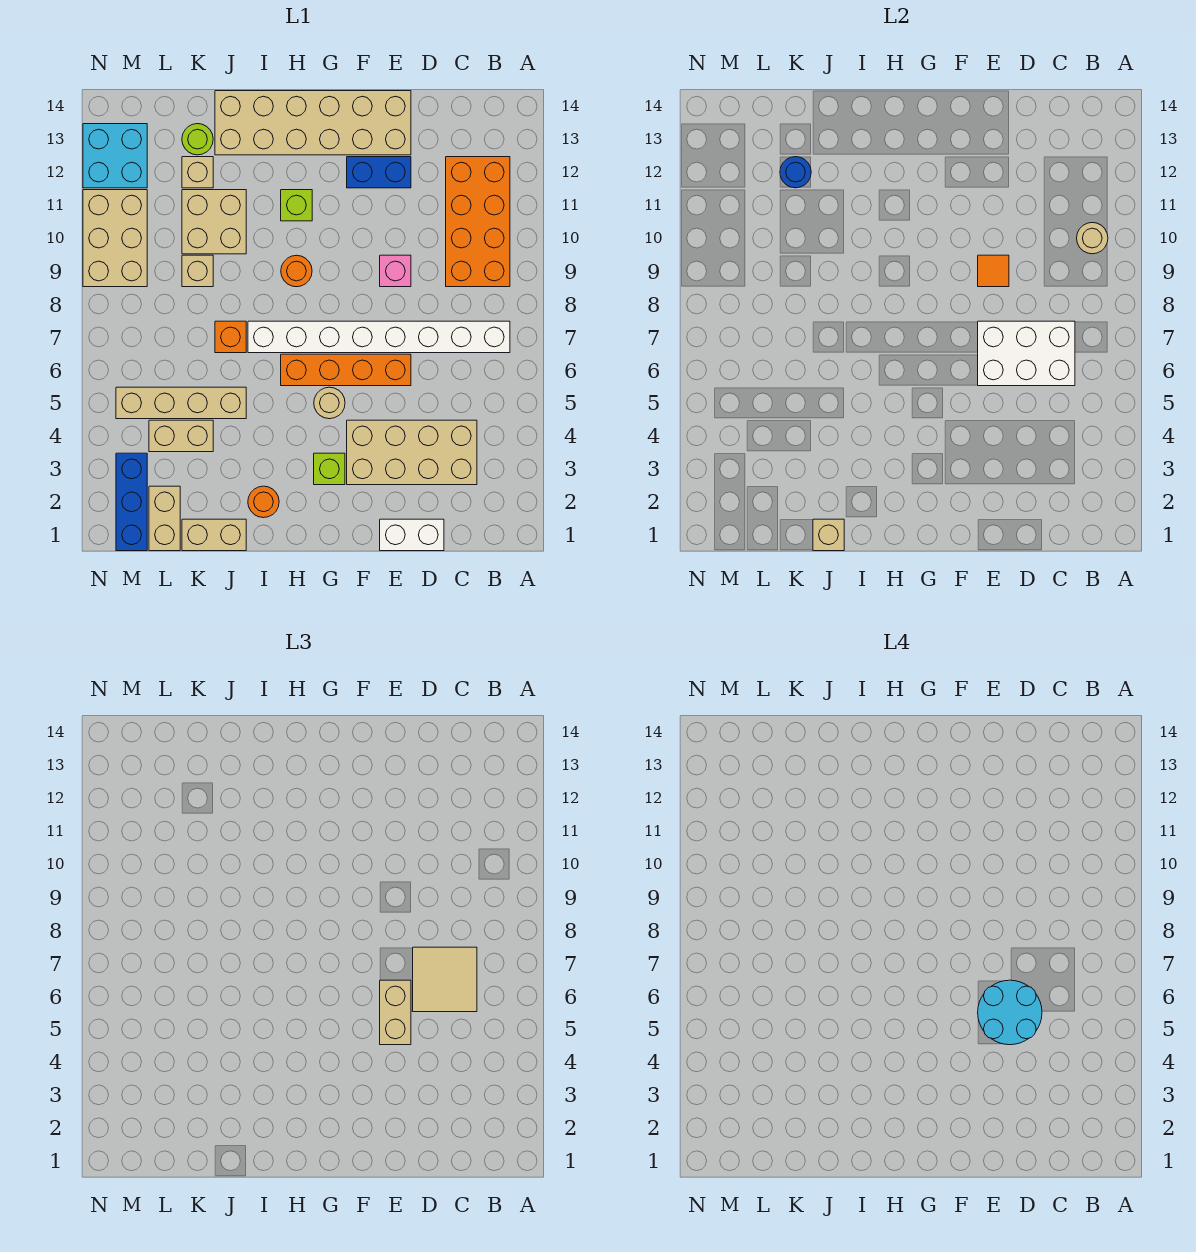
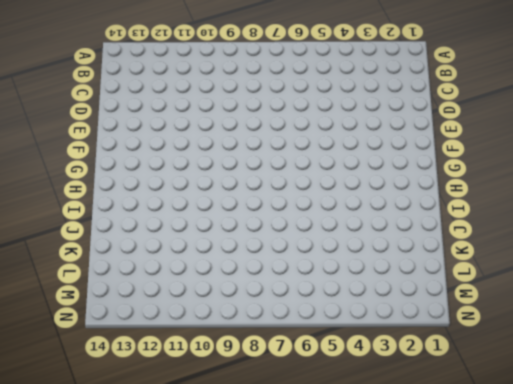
none -> white 1x8 brick [248,321,510,353]
none -> orange 2x4 brick [446,157,510,287]
none -> tan 2x4 brick [347,420,477,485]
none -> white 1x2 brick [380,519,444,551]

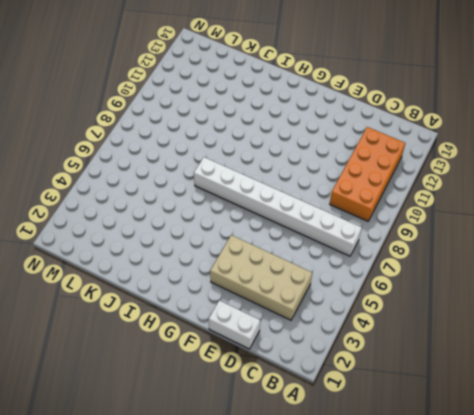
none -> orange 1x4 brick [281,354,411,386]
none -> pink 1x1 brick [380,255,411,287]
none -> blue 1x2 brick [347,157,411,188]
none -> tan 2x6 brick [215,91,411,155]

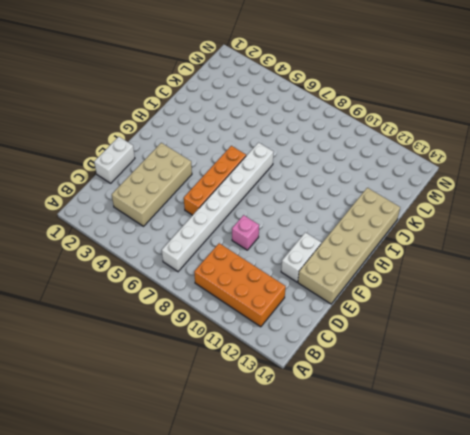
white 1x2 brick [281,232,321,282] -> blue 1x2 brick [347,157,411,188]
none -> lime 1x1 brick [314,453,345,485]
none -> tan 1x1 round brick [314,387,345,419]
none -> orange 1x1 round brick [281,255,312,287]
none -> lime 1x1 brick [281,190,312,221]

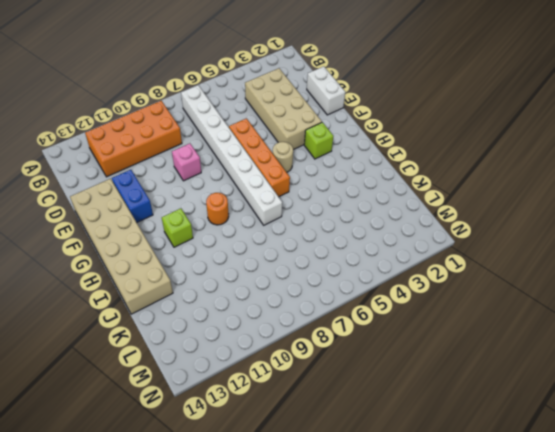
none -> orange 1x1 round brick [248,486,279,518]
none -> tan 1x2 brick [182,519,246,551]
none -> tan 1x4 brick [116,387,246,419]
none -> orange 1x1 brick [215,321,246,353]

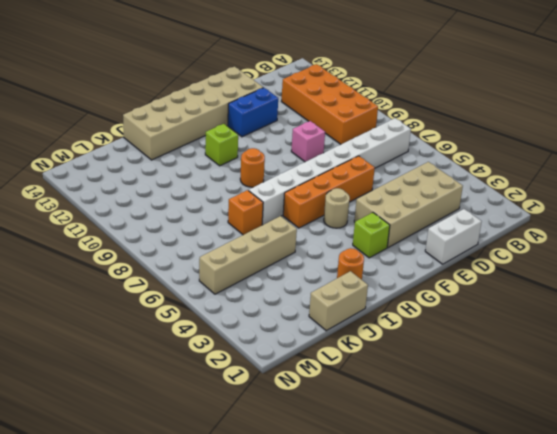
none -> tan 2x2 brick [182,190,246,254]
none -> tan 1x2 brick [149,420,213,452]
none -> tan 1x1 brick [182,255,213,287]
none -> tan 1x1 brick [182,157,213,188]

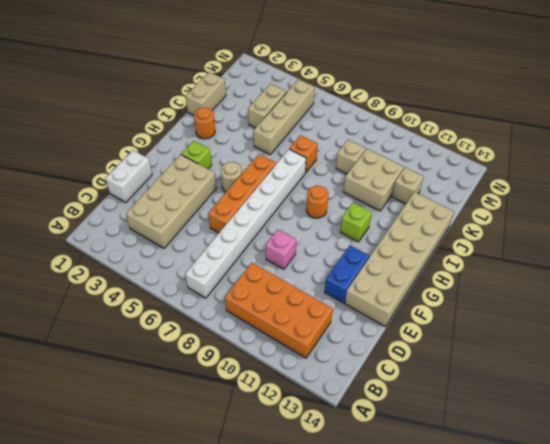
none -> lime 1x1 round brick [182,124,213,155]
none -> tan 1x2 brick [149,486,180,551]
none -> blue 1x3 brick [116,453,147,551]
none -> tan 2x3 brick [83,190,147,287]

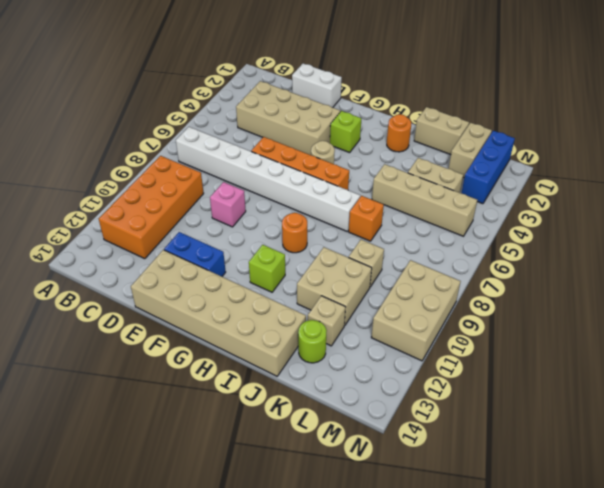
none -> cyan 2x2 brick [83,124,147,188]
none -> tan 1x1 round brick [1077,223,1108,254]
none -> white 2x3 brick [978,321,1075,386]
none -> orange 1x1 tile [978,255,1009,287]

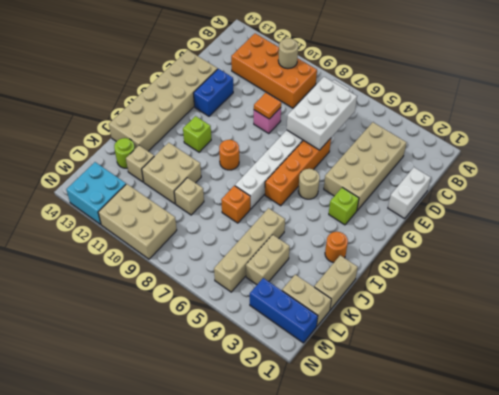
none -> tan 1x1 brick [813,519,844,551]
none -> blue 1x1 round brick [780,157,811,188]
none -> tan 2x2 tile [413,947,477,1012]
none -> tan 1x2 brick [380,980,411,1045]

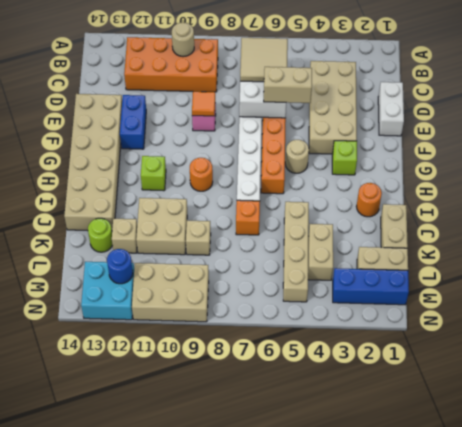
blue 1x1 round brick [107,249,133,284] -> blue 1x1 round brick moved to [780,157,811,188]
none -> tan 1x1 brick [813,519,844,551]
none -> cyan 2x2 round brick [978,980,1042,1045]

